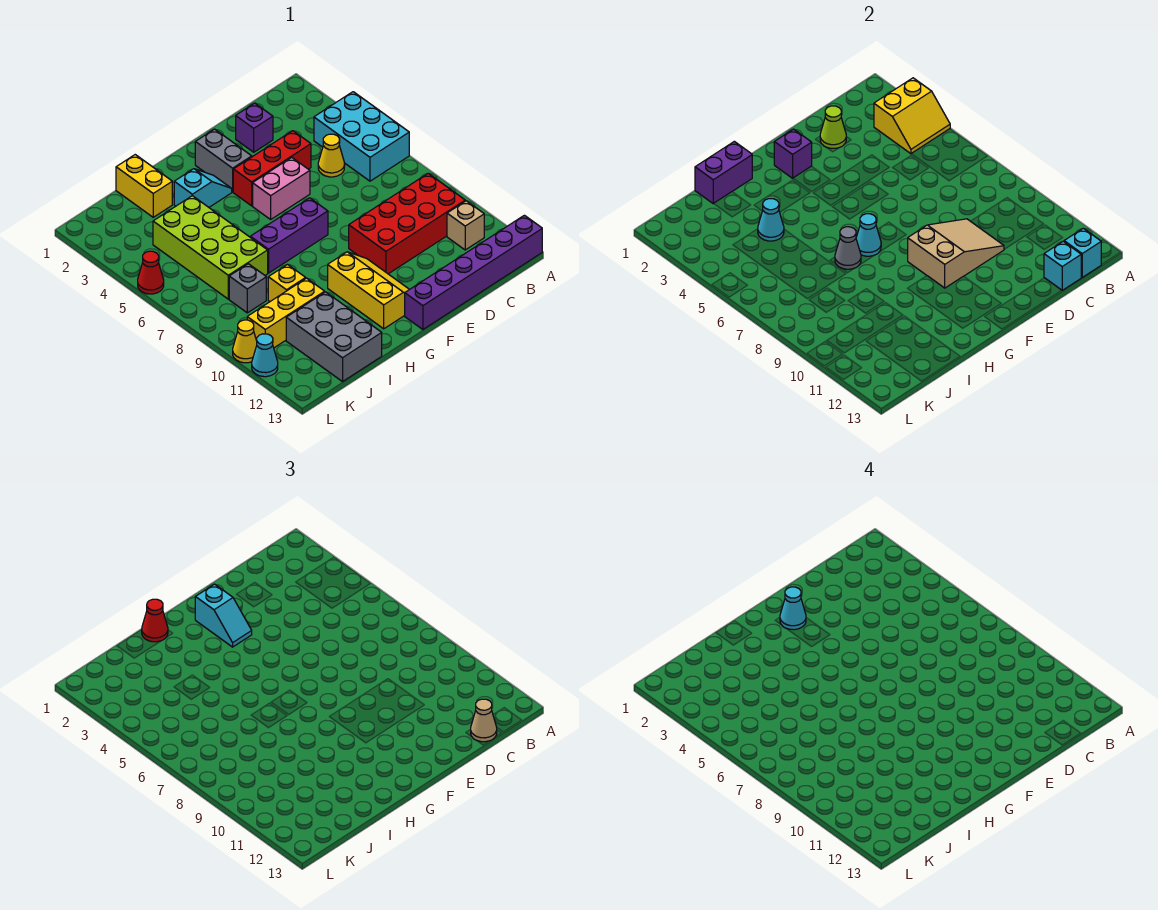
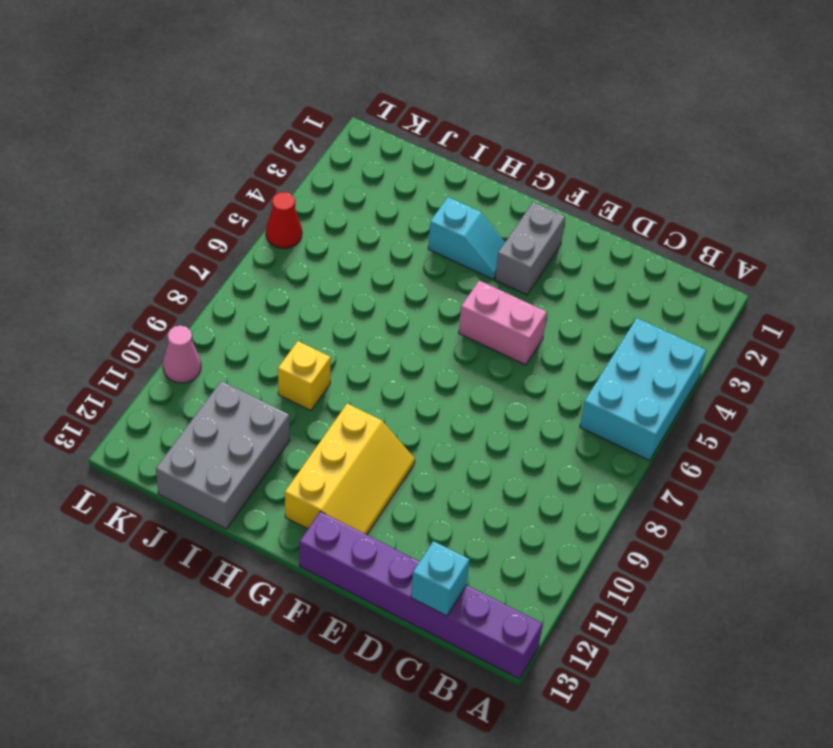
pink 1x1 cone [163,326,201,383] -> yellow 1x1 cone [233,320,257,363]
none -> red 2x4 brick [349,173,465,274]
none -> tan 1x1 brick [447,201,484,250]
none -> yellow 1x1 cone [318,134,345,177]
none -> purple 1x1 brick [236,103,273,152]

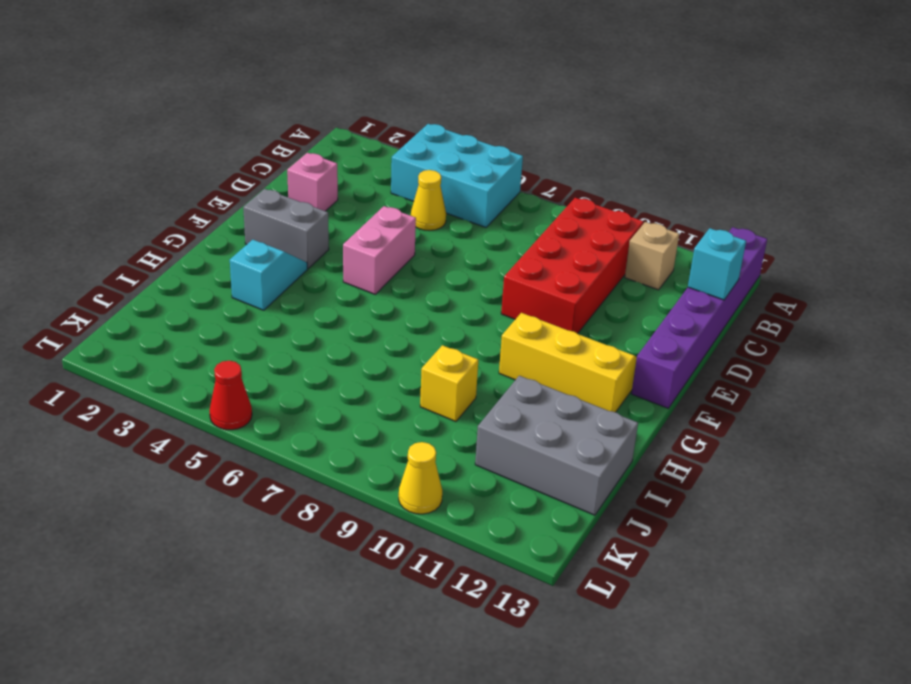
pink 1x1 brick [287,153,338,211] -> purple 1x1 brick [236,103,273,152]
none -> red 1x3 brick [233,131,311,206]
none -> purple 1x3 brick [250,198,328,273]
none -> yellow 1x2 brick [116,155,172,217]
none -> lime 2x4 brick [153,196,268,299]

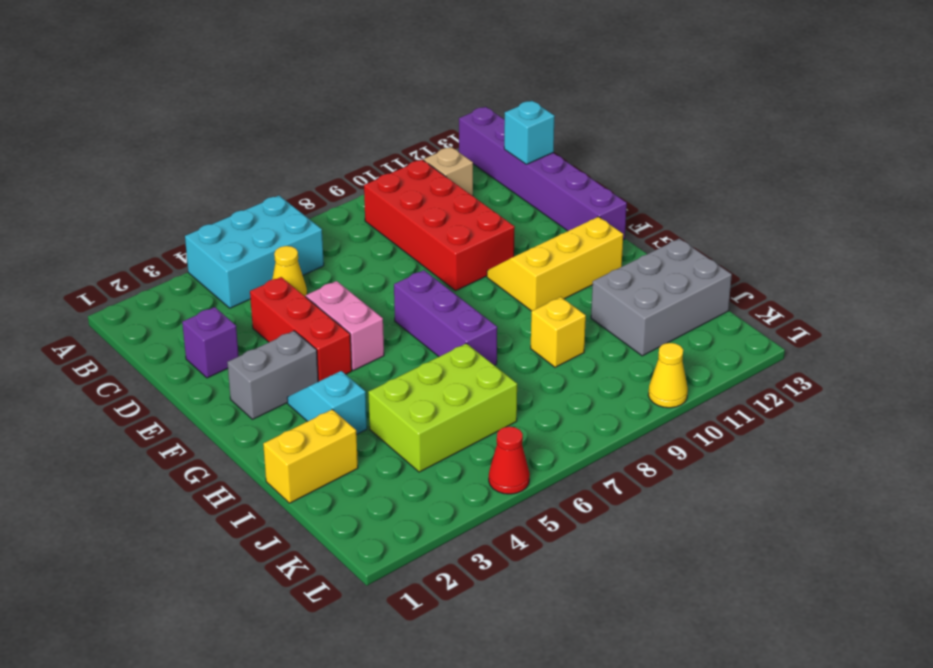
lime 2x3 brick [368,343,517,472] -> lime 2x4 brick [153,196,268,299]
none -> yellow 1x3 brick [247,278,325,348]
none -> grey 1x1 brick [229,264,266,313]
none -> cyan 1x1 cone [252,334,278,377]
none -> yellow 2x2 slope [874,78,950,154]

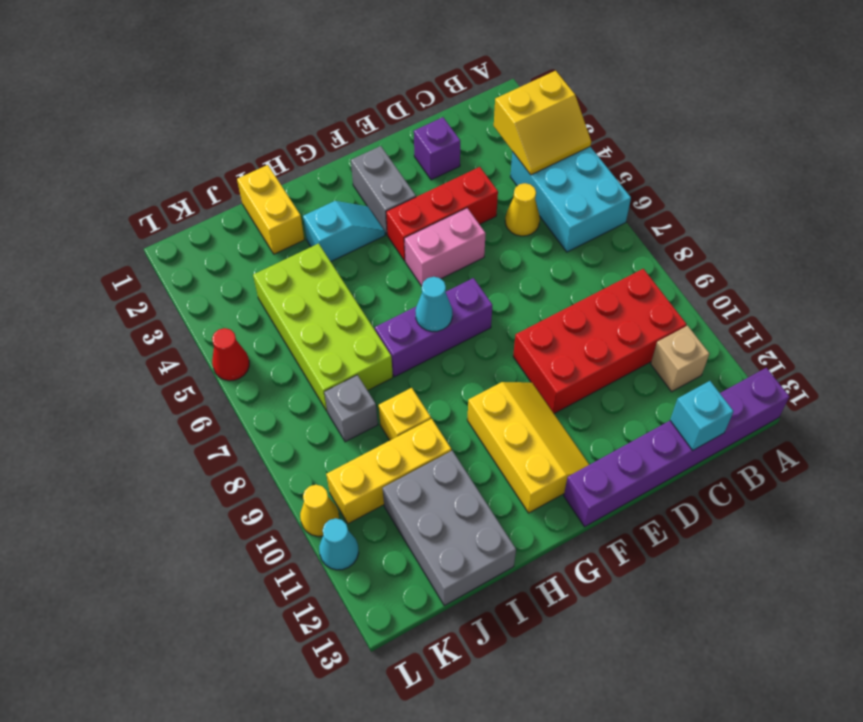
none -> cyan 1x1 brick [1064,228,1101,277]
none -> lime 1x1 cone [820,106,846,148]
none -> tan 2x3 slope [908,219,1004,288]
none -> purple 1x1 brick [774,129,812,178]

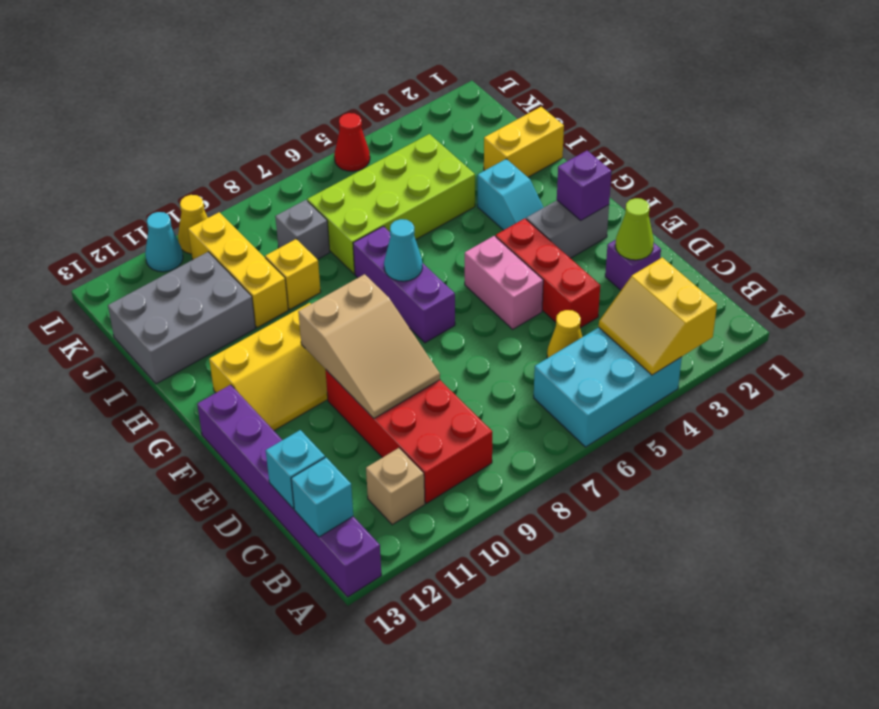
none -> purple 1x2 brick [695,141,752,204]
none -> grey 1x1 cone [835,227,861,269]
none -> cyan 1x1 cone [758,199,784,241]
none -> tan 1x1 cone [471,699,497,742]

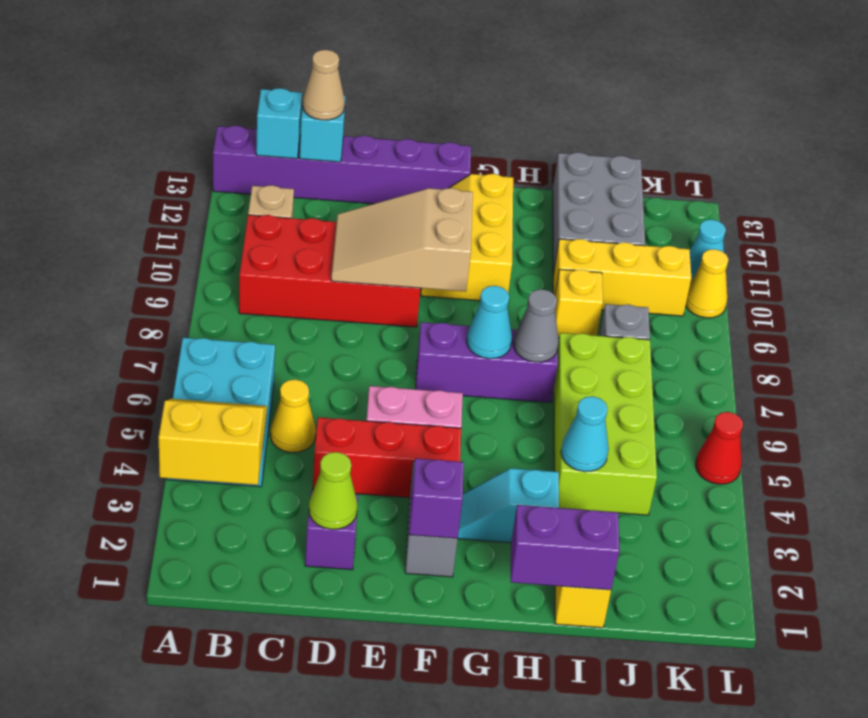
none -> cyan 1x2 slope [195,584,252,647]
none -> red 1x1 cone [142,599,168,642]
none -> cyan 1x1 cone [780,587,806,630]

